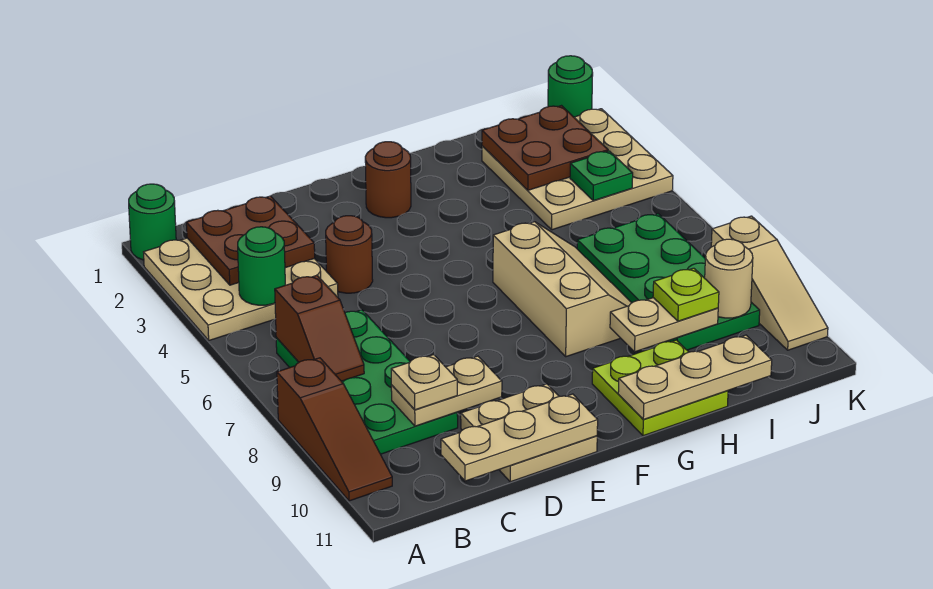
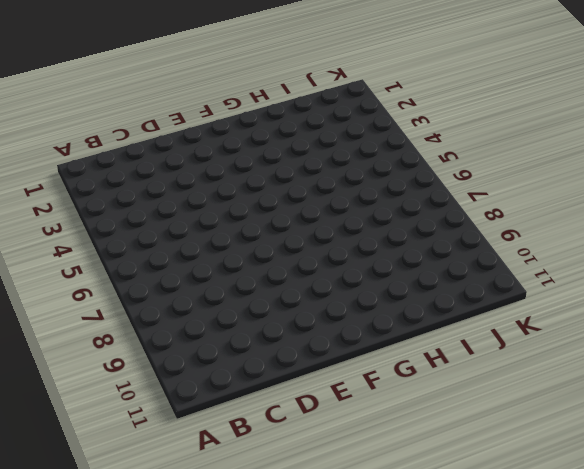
none -> green 1x1 round brick [129,184,176,260]
none -> tan 3x3 plate [144,238,338,340]
none -> brown 1x3 slope [277,358,392,501]

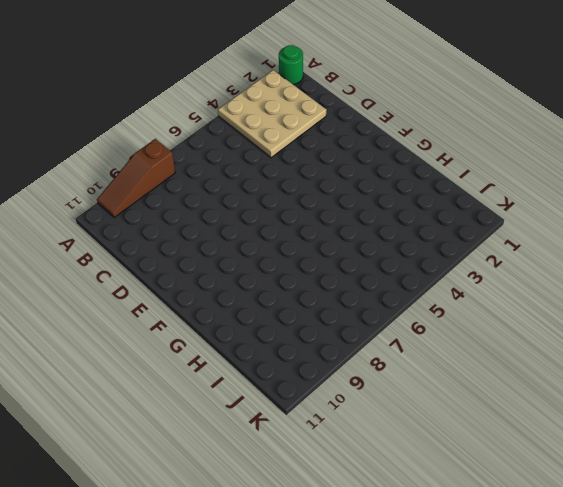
none -> green 2x4 plate [276,310,458,454]
none -> brown 1x1 round brick [326,216,373,293]
none -> tan 2x2 plate [461,384,597,482]

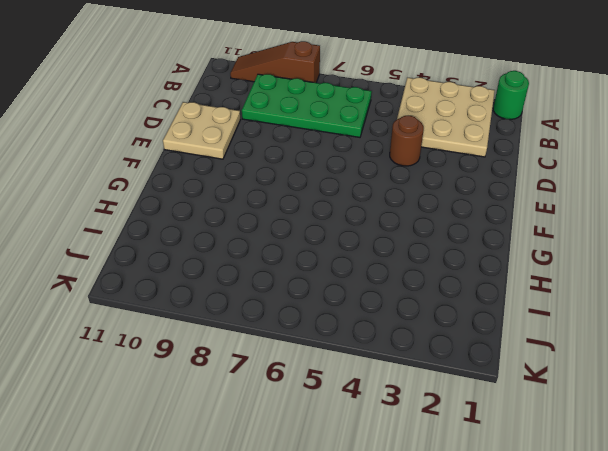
none -> brown 1x1 round brick [365,142,411,218]
none -> tan 2x3 slope [493,222,631,357]
none -> lime 2x2 plate [592,340,728,436]

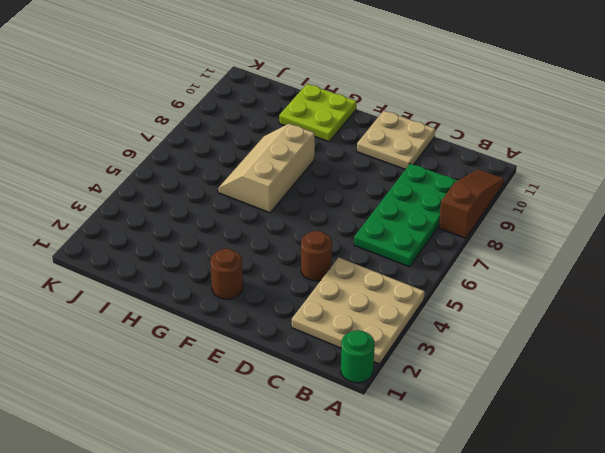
none -> tan 3x3 plate [482,109,673,230]
none -> green 2x4 plate [577,214,760,350]
none -> green 1x1 round brick [548,56,593,117]

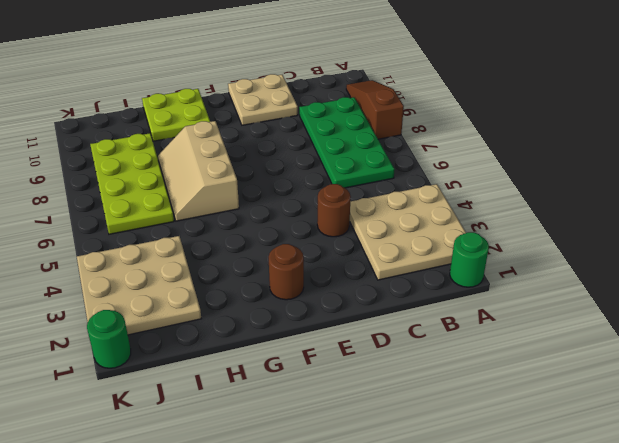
lime 2x4 plate [90,133,174,234] -> green 2x4 plate [577,214,760,350]
none -> tan 1x3 slope [711,216,828,350]
none -> brown 2x2 plate [186,196,315,285]
none -> green 1x1 round brick [238,227,285,305]

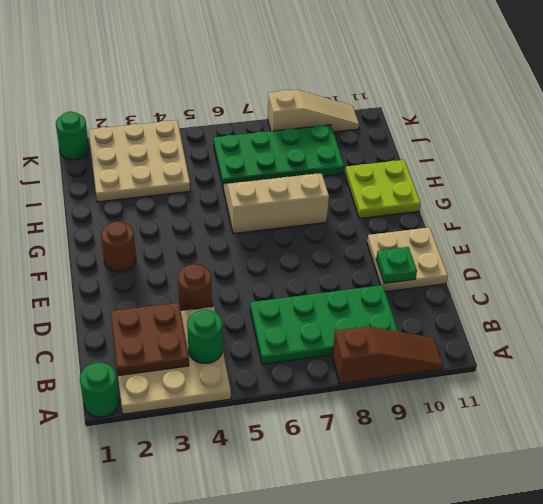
green 1x1 plate [376,247,417,283] -> green 1x1 plate moved to [570,151,633,201]
none -> brown 1x2 slope [275,275,364,381]
none -> tan 1x2 plate [391,356,502,426]
none -> tan 1x3 plate [441,394,598,481]

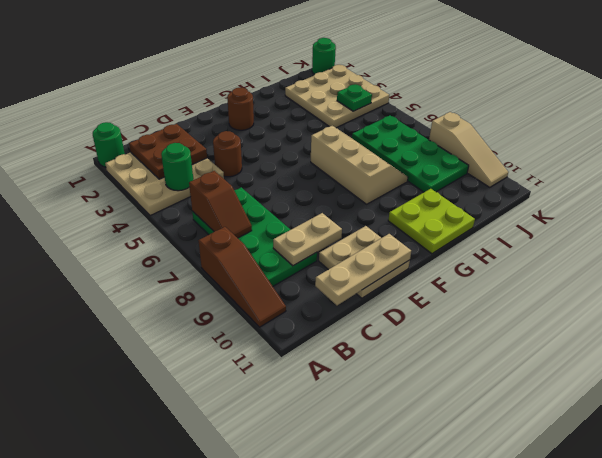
none -> tan 1x3 plate [618,335,772,419]
none -> tan 1x2 plate [610,298,718,352]
none -> brown 2x2 plate [482,106,608,190]

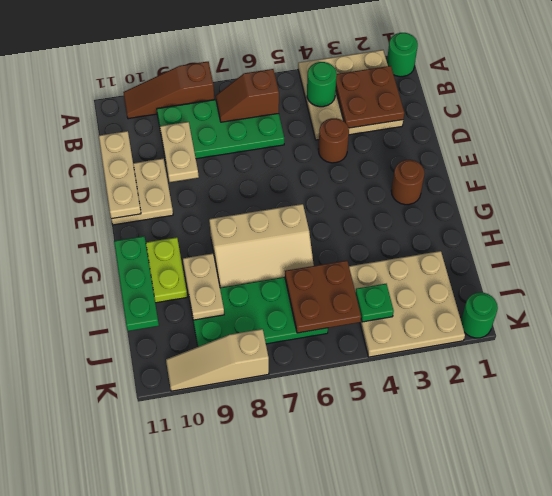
green 1x3 plate [114,236,159,331] -> tan 1x3 plate [618,335,772,419]
brown 2x2 plate [285,261,361,333] -> brown 2x2 plate moved to [482,106,608,190]
none -> tan 1x1 round brick [705,239,753,318]
none -> tan 1x1 plate [391,355,457,410]
none -> lime 1x1 plate [653,268,719,321]

